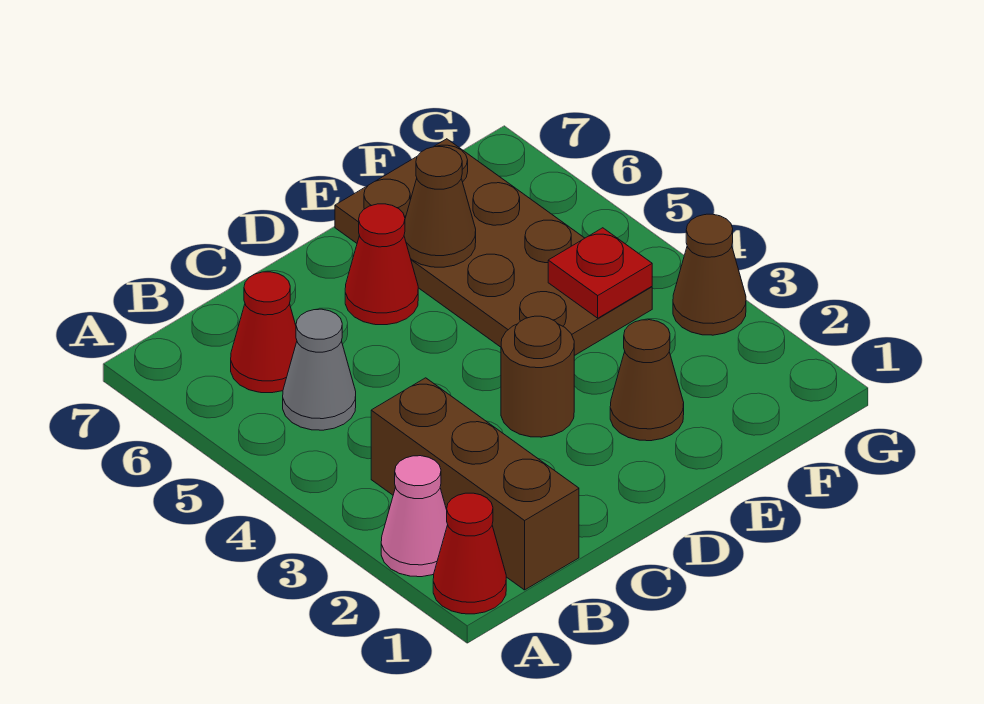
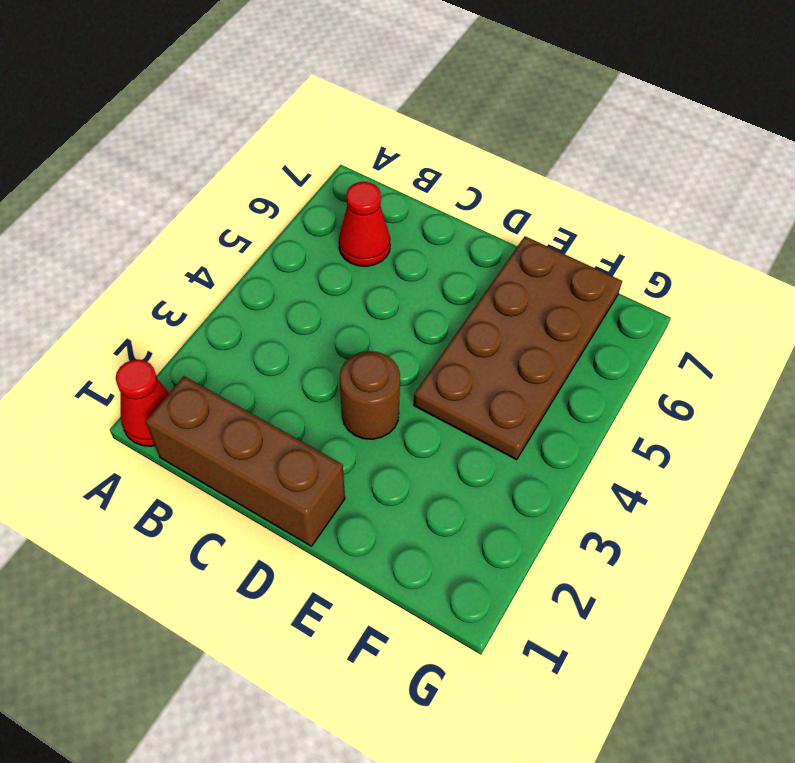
brown 1x3 brick [146,376,345,546] -> brown 1x3 brick turned to [371,378,579,590]
none -> pink 1x1 cone [381,456,448,577]
none -> grey 1x1 cone [283,309,356,430]
none -> red 1x1 cone [345,204,418,325]

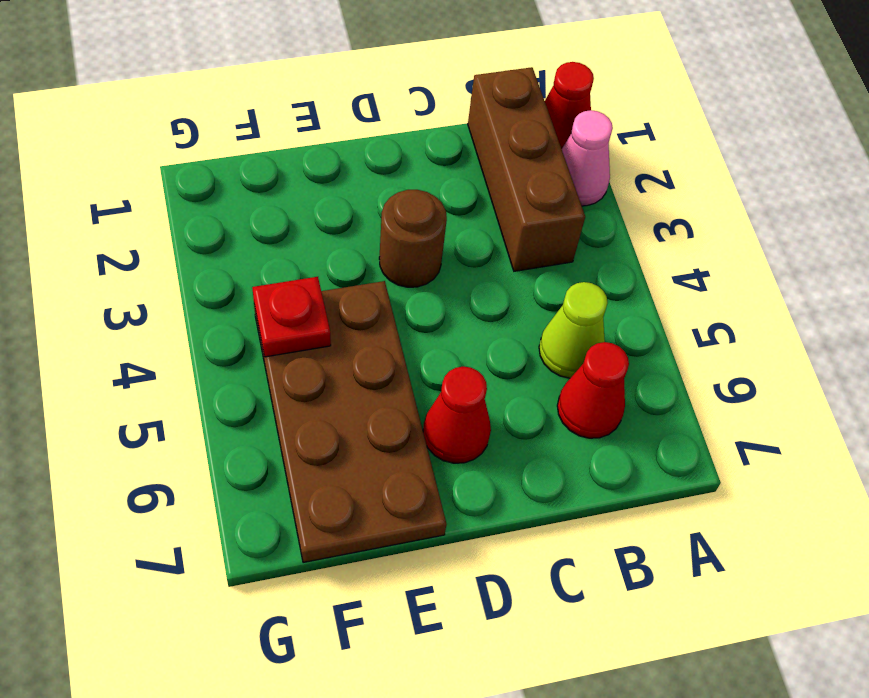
lime 1x1 cone [539,282,608,378] -> grey 1x1 cone [283,309,356,430]
none -> brown 1x1 cone [610,320,684,441]
none -> brown 1x1 cone [673,214,746,335]
none -> brown 1x1 cone [404,147,476,267]

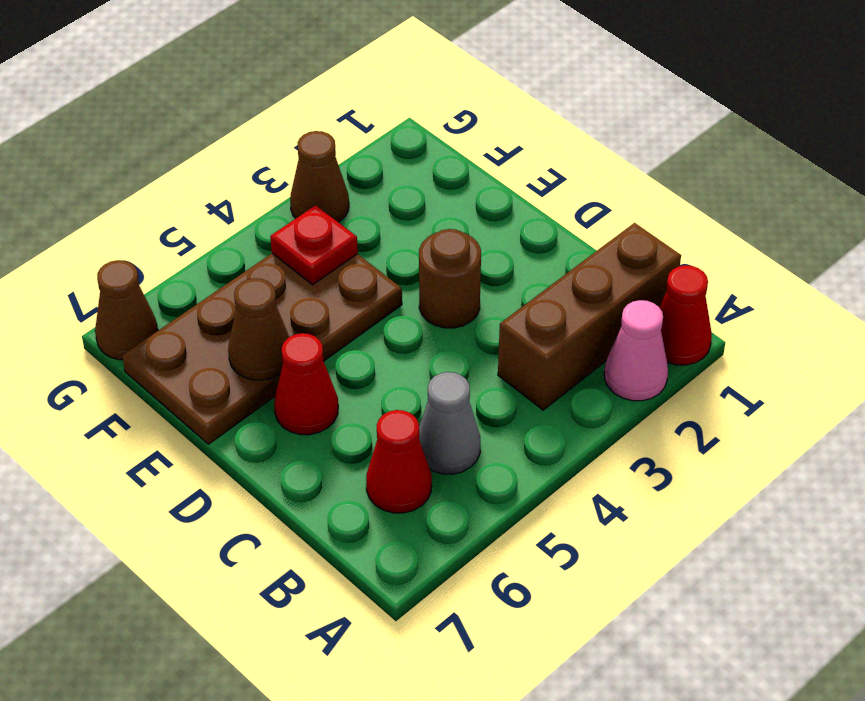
brown 1x1 cone [95,260,158,360] -> brown 1x1 cone moved to [610,320,684,441]

